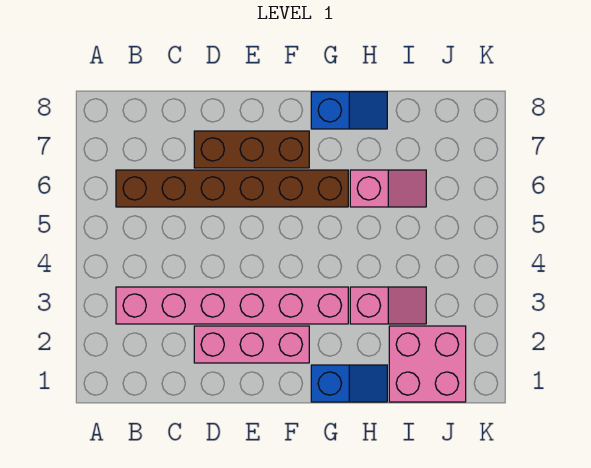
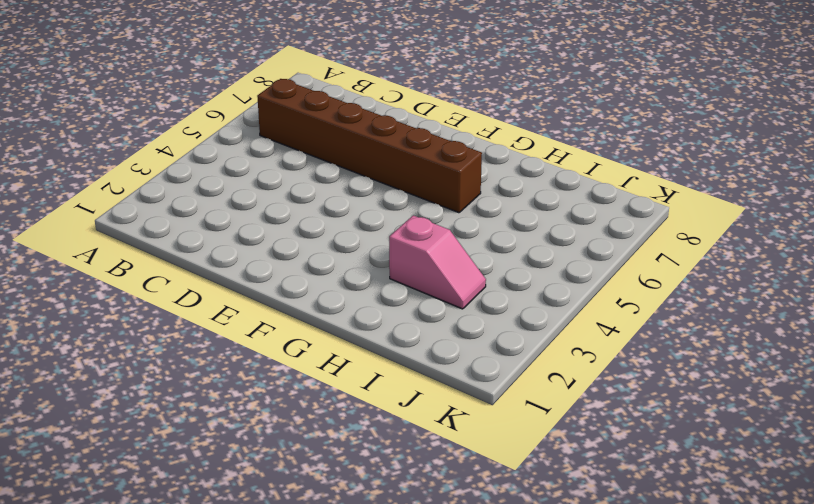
none -> pink 1x6 brick [116,287,348,324]
none -> pink 1x3 brick [194,326,309,363]

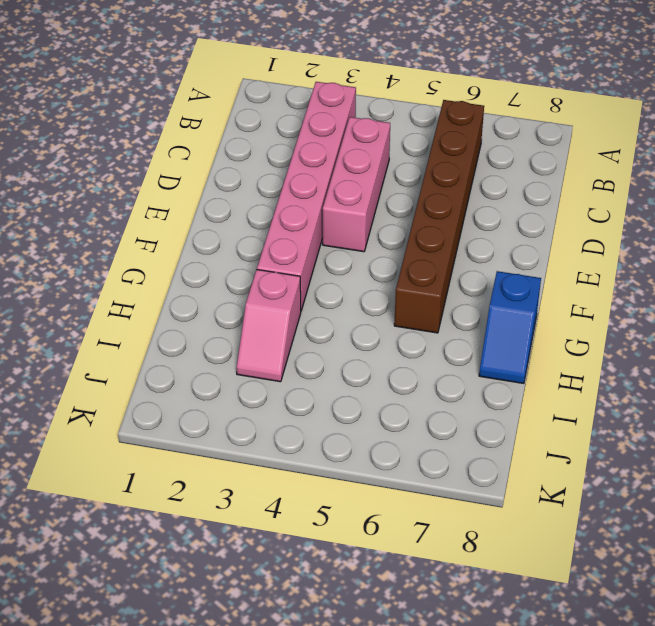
pink 1x3 brick [323,117,390,252] -> pink 1x3 brick moved to [194,326,309,363]
none -> brown 1x3 brick [194,131,309,168]
none -> blue 1x2 slope [311,365,387,402]

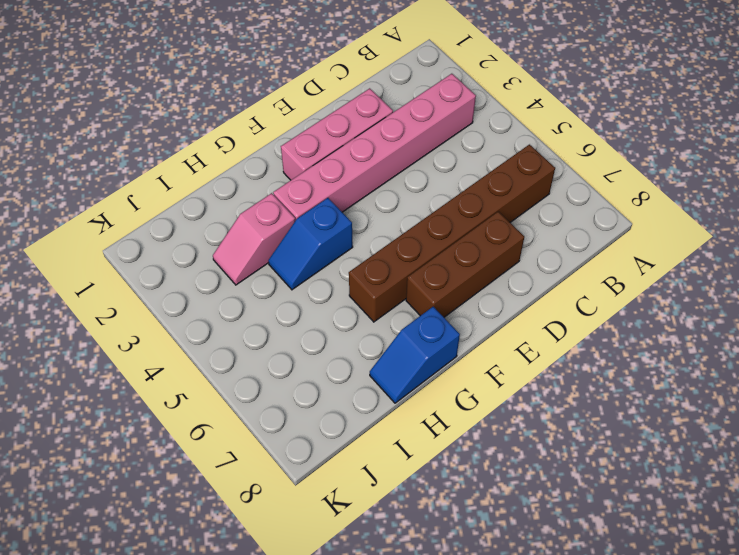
blue 1x2 slope [268,198,353,290] -> blue 1x2 slope moved to [311,365,387,402]
none -> pink 1x2 slope [350,170,426,207]
none -> pink 2x2 brick [389,326,466,402]

